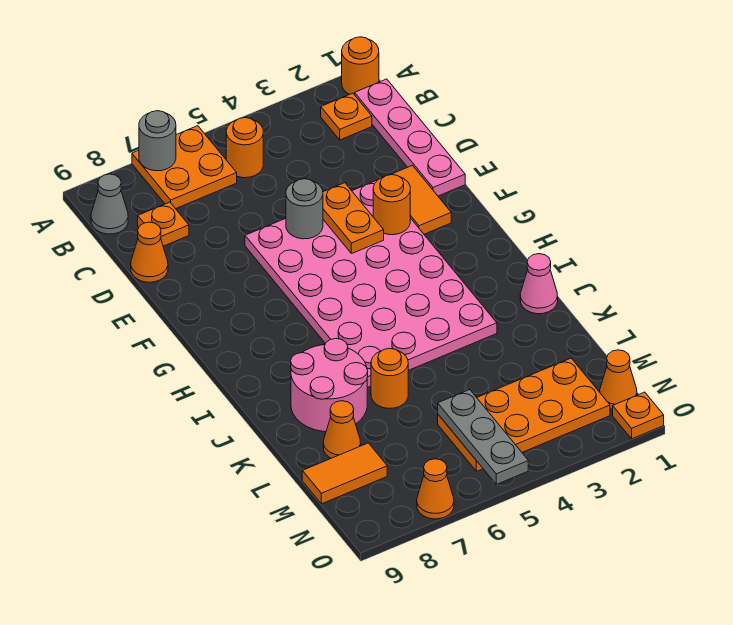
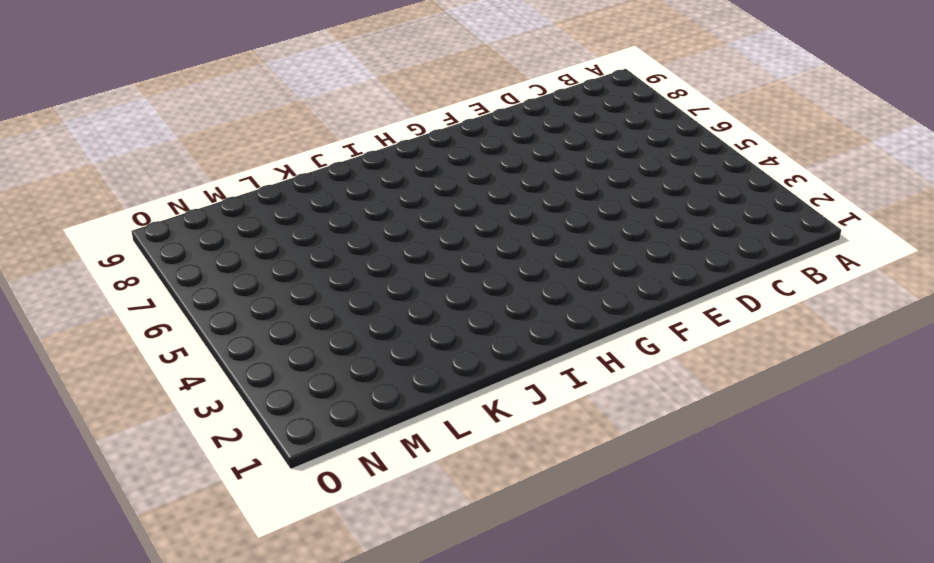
none -> orange 1x1 round brick [342,37,379,95]
none -> orange 2x2 plate [132,126,237,209]
none -> pink 1x4 plate [355,79,465,196]

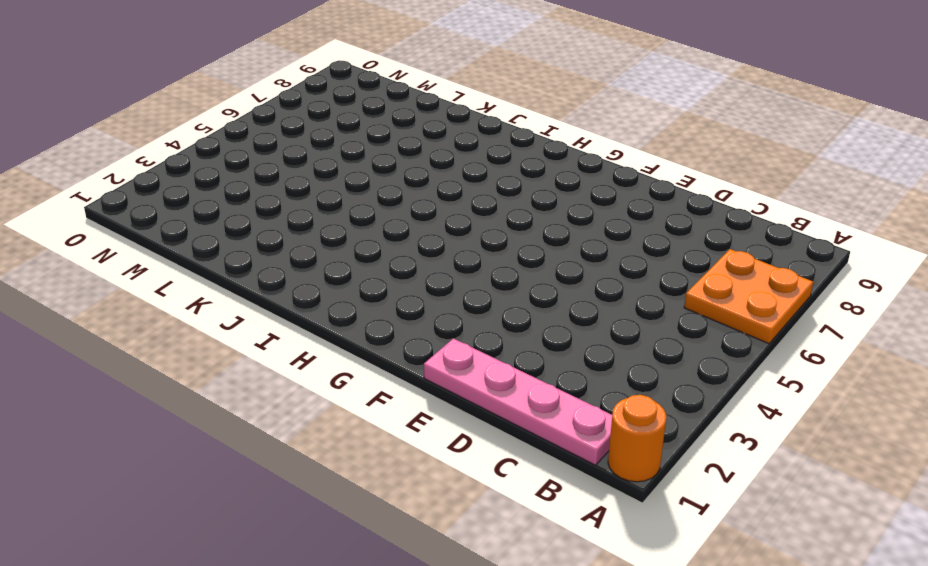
none -> orange 1x1 plate [321,93,372,140]
none -> orange 1x1 round brick [226,118,263,178]
none -> grey 1x1 cone [91,174,128,234]

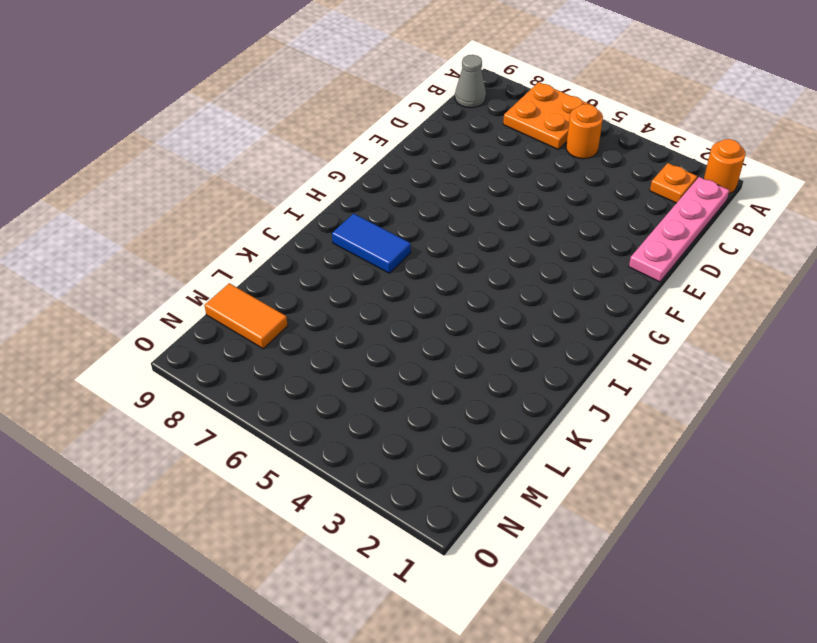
blue 1x2 tile [332,214,411,273] -> none
none -> orange 1x1 plate [138,202,189,246]
none -> orange 1x1 cone [131,222,168,282]
none -> orange 1x2 tile [391,165,451,234]

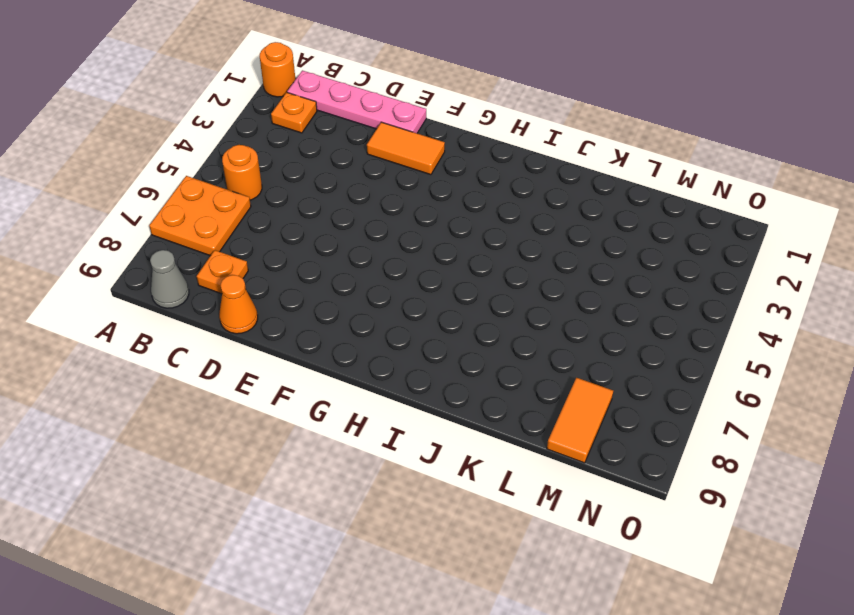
none -> pink 4x6 plate [245,180,497,388]
none -> pink 1x1 cone [520,254,558,314]
none -> pink 2x2 round brick [291,339,368,432]

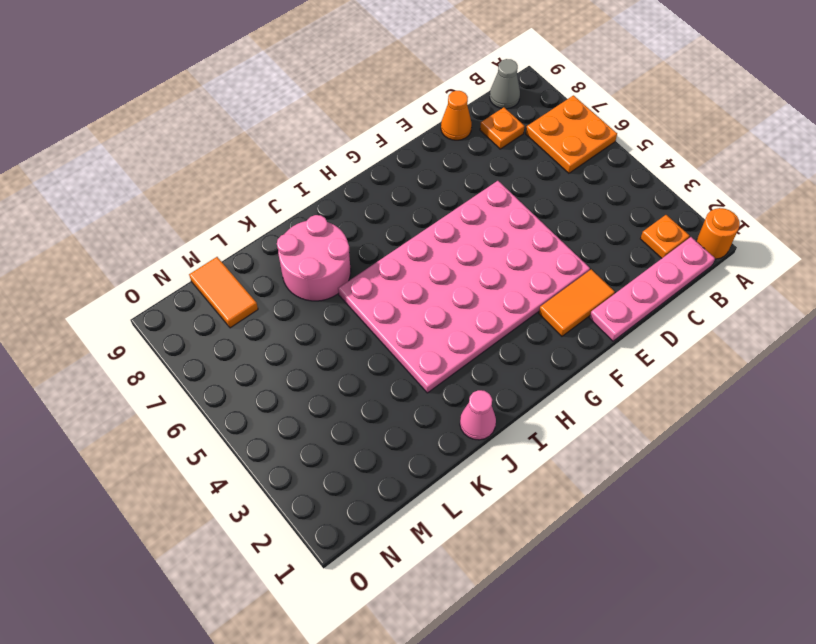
none -> orange 1x1 round brick [226,118,263,178]
none -> orange 1x1 round brick [371,348,408,408]
none -> orange 1x1 cone [323,401,361,458]

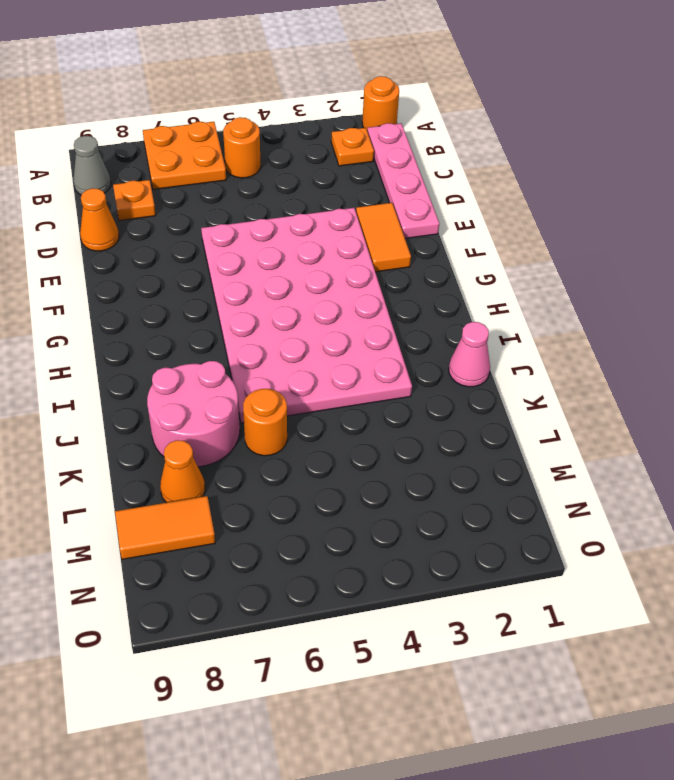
none -> orange 2x4 plate [438,358,610,471]
none -> orange 1x1 cone [600,350,637,409]
none -> orange 1x1 plate [613,392,664,439]

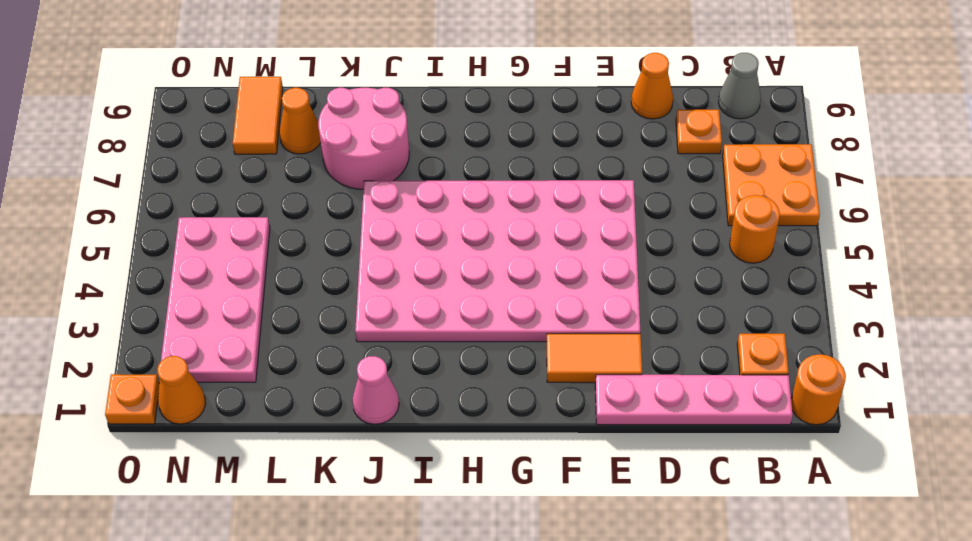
pink 2x4 plate [161,217,270,382] -> orange 2x4 plate [438,358,610,471]
none -> orange 1x1 round brick [371,348,408,408]
none -> orange 1x1 cone [417,459,454,519]
none -> grey 1x1 round brick [139,111,176,171]

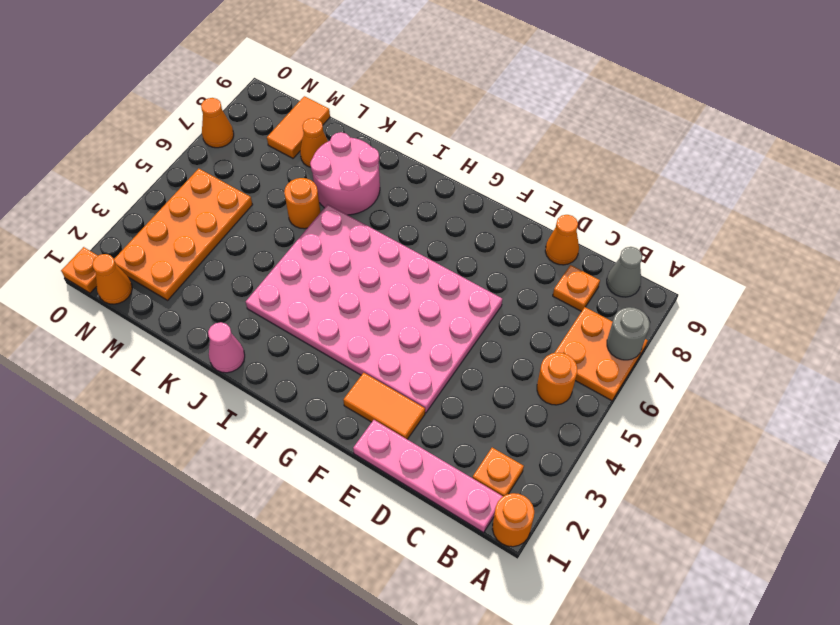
none -> orange 1x2 plate [323,183,384,254]
none -> grey 1x1 round brick [286,179,323,239]
none -> orange 1x1 round brick [373,175,410,235]

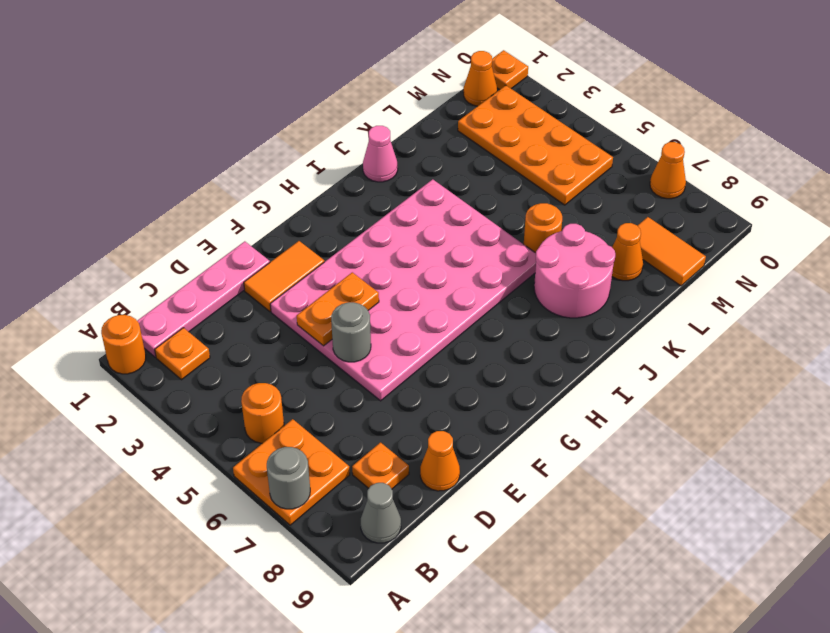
none -> orange 1x1 round brick [373,175,410,235]
none -> grey 1x3 plate [438,390,528,485]

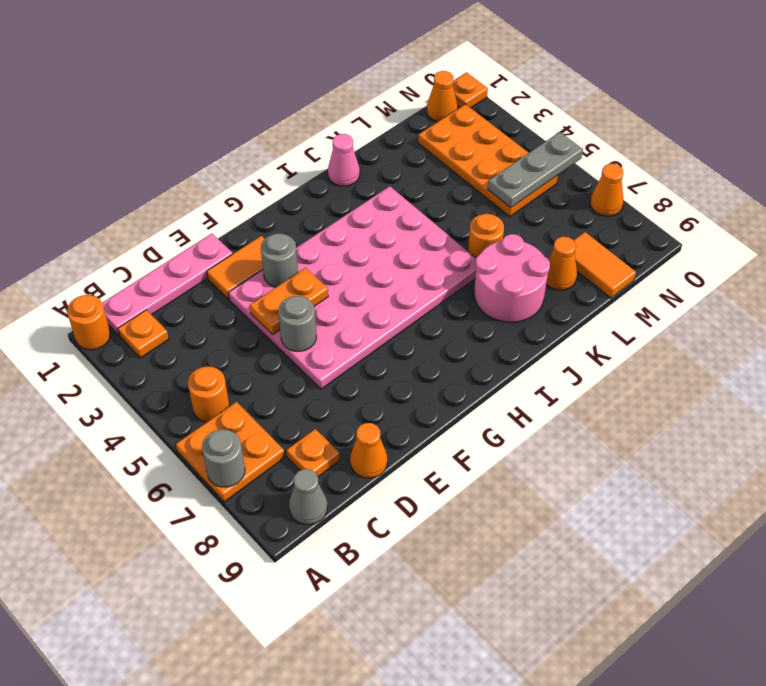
grey 1x1 round brick [261,234,298,287] -> orange 1x1 round brick [373,175,410,235]

